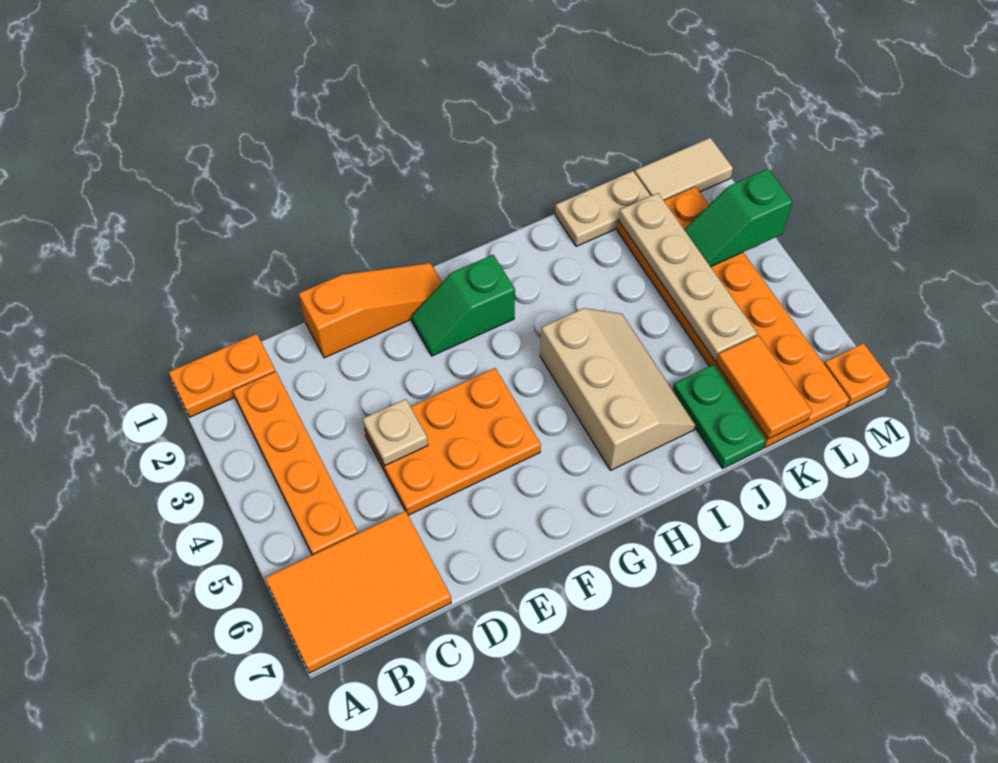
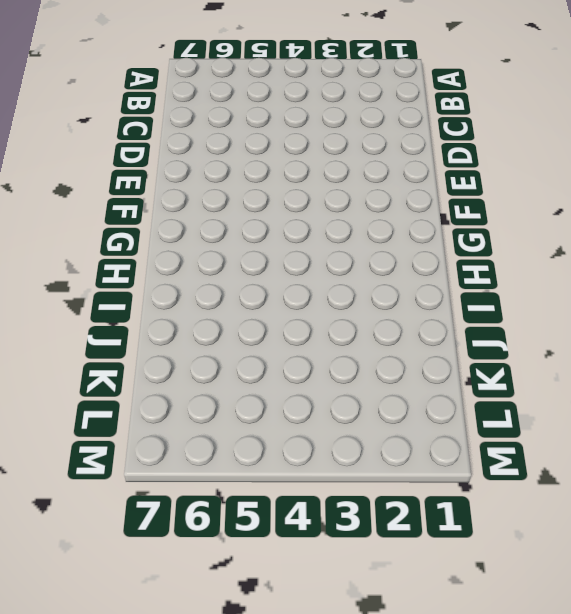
none -> orange 1x2 plate [169,334,275,417]
none -> orange 2x3 tile [265,511,451,673]
none -> orange 1x4 plate [233,371,358,555]

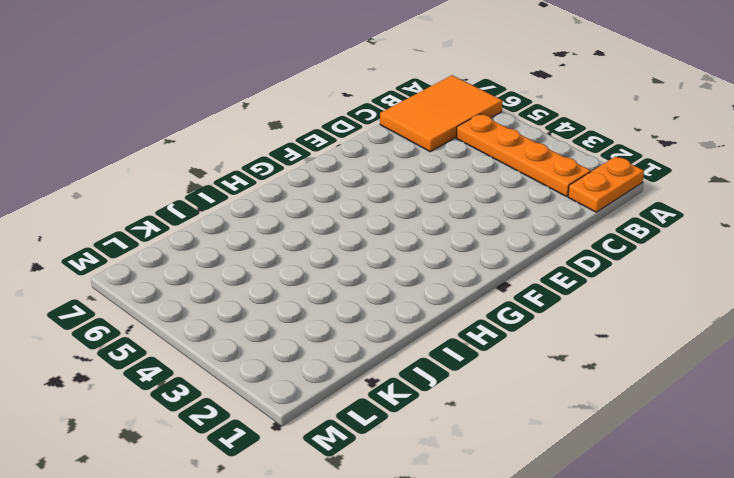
none -> orange 1x3 slope [299,263,442,358]
none -> orange 2x3 plate [364,368,541,515]
none -> green 1x2 slope [411,255,515,356]

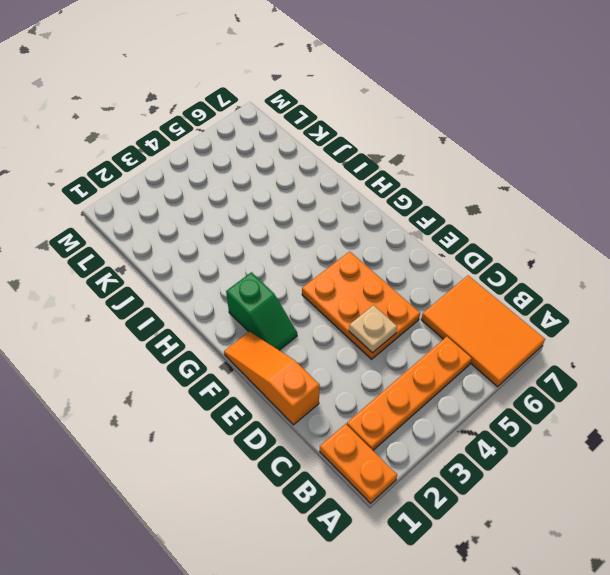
none -> tan 2x3 slope [540,308,695,470]
none -> tan 1x2 plate [555,171,651,246]
none -> green 1x2 plate [673,365,766,468]

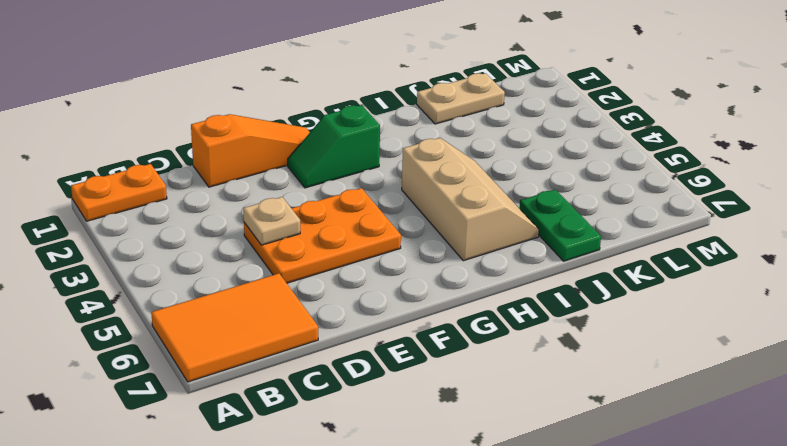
none -> orange 1x4 plate [233,371,358,555]
none -> orange 2x6 plate [617,187,849,448]
none -> tan 1x2 tile [635,138,733,200]

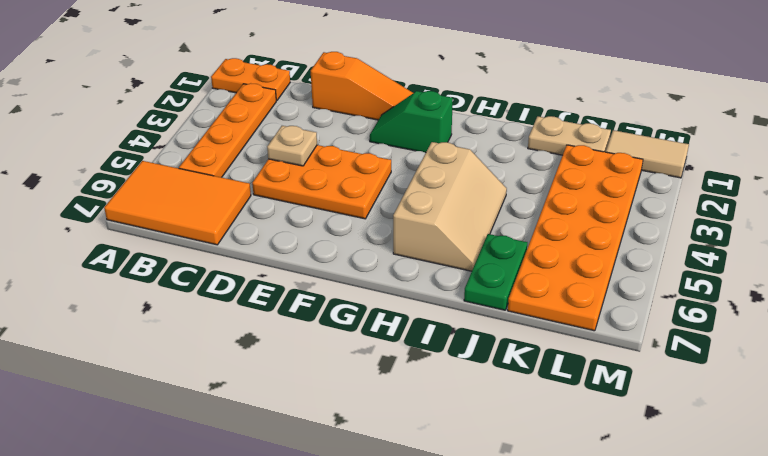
none -> orange 1x1 plate [824,343,890,407]
none -> tan 1x4 plate [619,193,757,361]
none -> orange 1x2 tile [716,335,812,439]

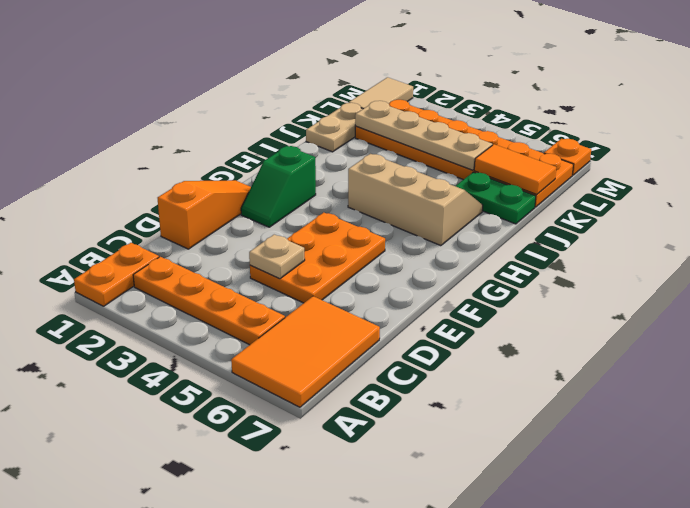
none -> green 1x2 slope [684,169,793,267]

